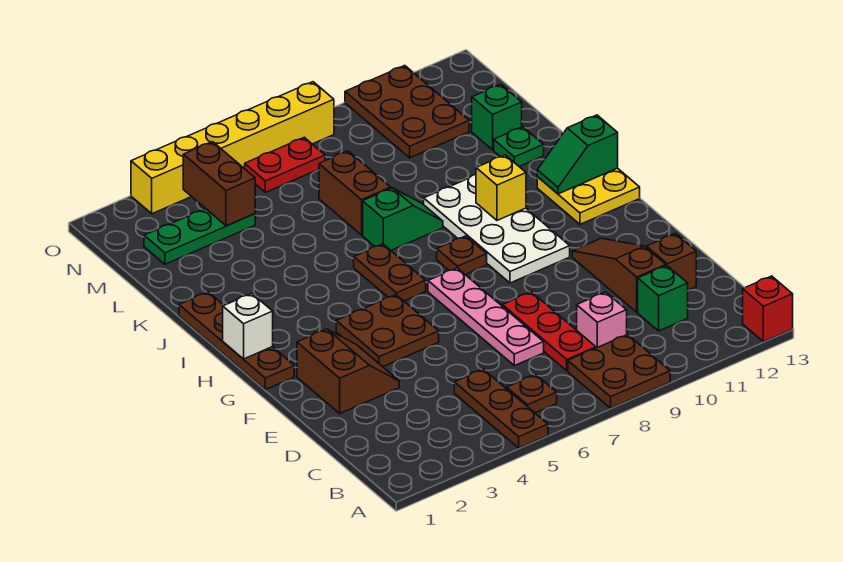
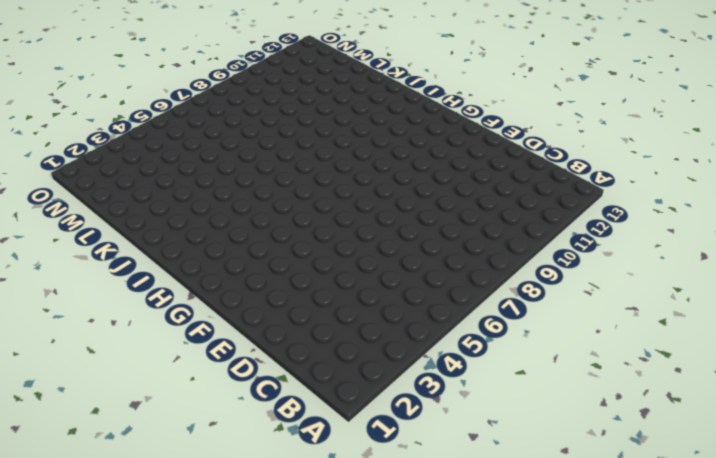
none -> brown 1x3 plate [454,369,548,448]
none -> brown 2x2 plate [568,335,670,408]
none -> red 1x1 brick [743,276,793,342]

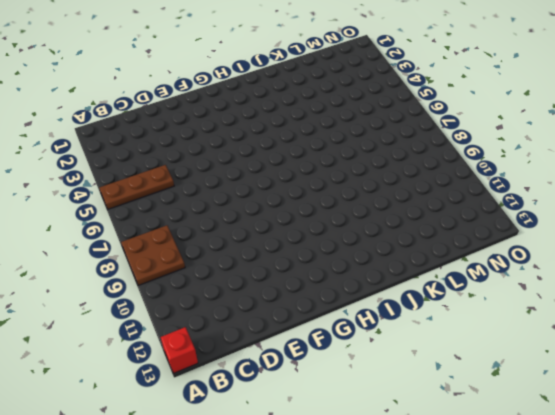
none -> brown 1x1 plate [507,375,557,413]
none -> red 1x3 plate [502,292,596,371]
none -> pink 1x1 brick [577,292,627,348]

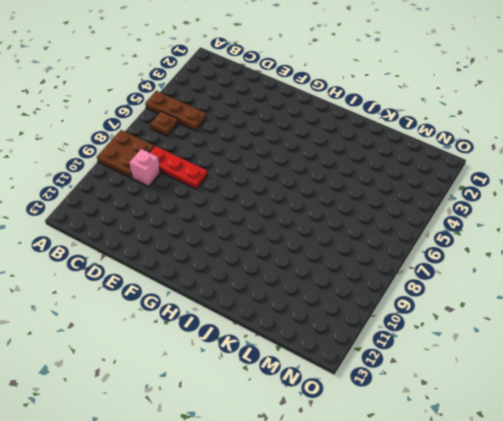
none -> red 1x1 brick [743,276,793,342]
none -> green 1x1 brick [638,266,688,331]
none -> pink 1x4 plate [428,268,544,366]

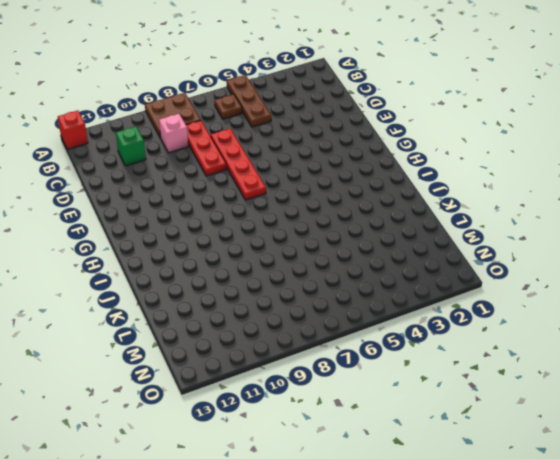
red 1x4 plate [211,129,266,200] -> pink 1x4 plate [428,268,544,366]
none -> brown 1x3 slope [572,238,666,312]
none -> brown 1x1 brick [647,234,696,290]
none -> brown 2x2 slope [297,329,399,413]

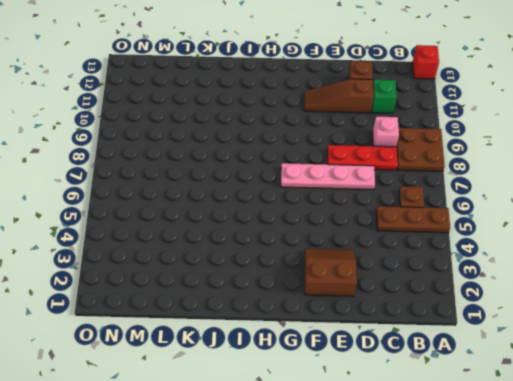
none -> brown 2x2 plate [336,295,439,367]
none -> brown 1x4 plate [179,292,294,390]
none -> white 2x4 plate [424,175,570,283]

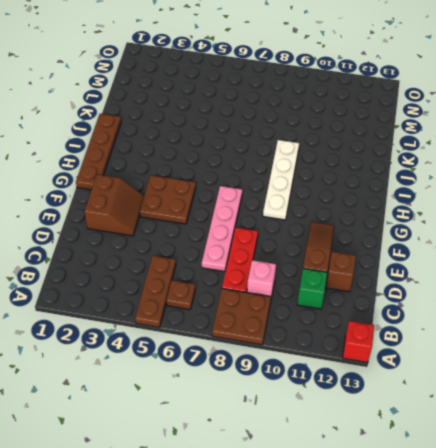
white 1x4 plate [263,140,299,220] -> white 2x4 plate [424,175,570,283]
none -> brown 1x2 plate [354,244,426,301]
none -> brown 1x1 plate [437,236,487,274]
none -> yellow 2x2 plate [537,168,640,224]

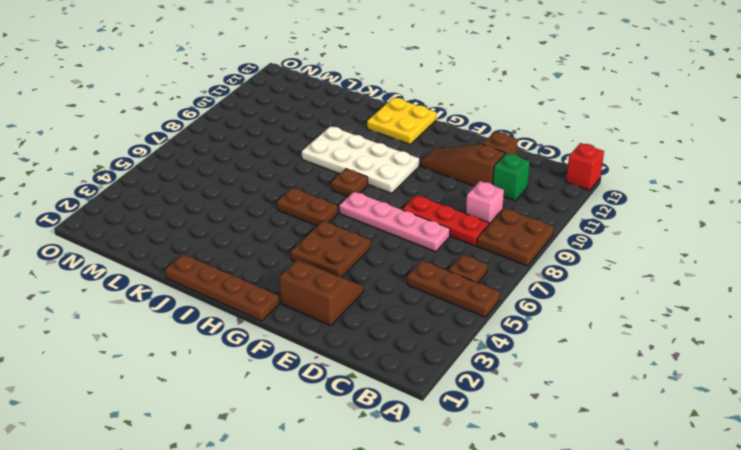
none -> green 1x2 slope [363,188,443,250]
none -> brown 1x2 brick [319,151,391,235]
none -> green 1x1 plate [494,127,544,166]

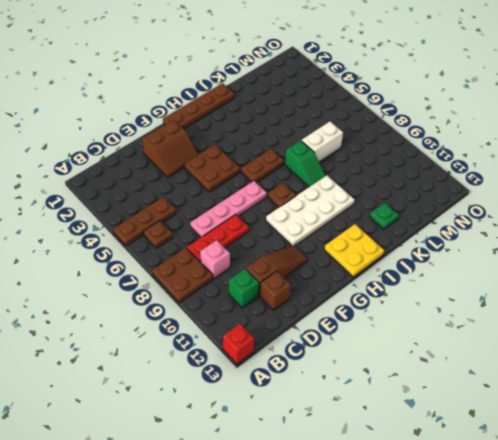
white 1x2 brick [301,121,343,162] -> brown 1x2 brick [319,151,391,235]
none -> green 1x1 brick [472,84,522,150]
none -> green 1x3 plate [144,209,255,264]
none -> brown 2x3 plate [345,66,469,158]

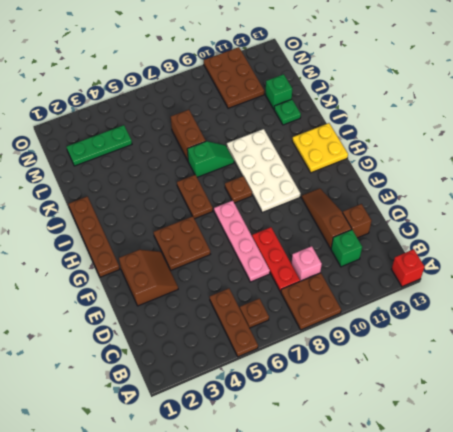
none -> red 1x2 plate [245,137,325,192]
none -> yellow 1x6 brick [131,82,334,214]
none -> white 1x1 brick [223,294,273,359]

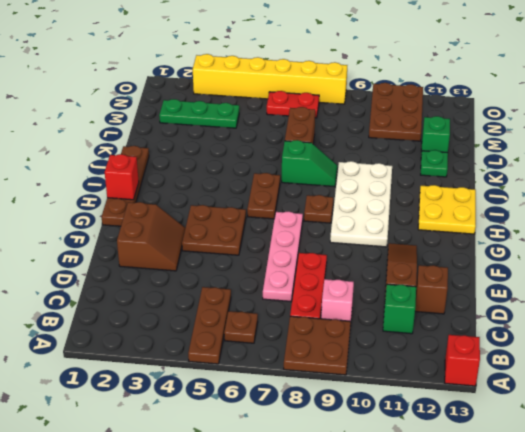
red 1x1 brick [105,154,139,200] -> white 1x1 brick [223,294,273,359]
none -> yellow 1x1 brick [476,155,526,220]
none -> green 1x2 slope [537,115,618,194]
none -> brown 1x2 brick [183,142,255,226]

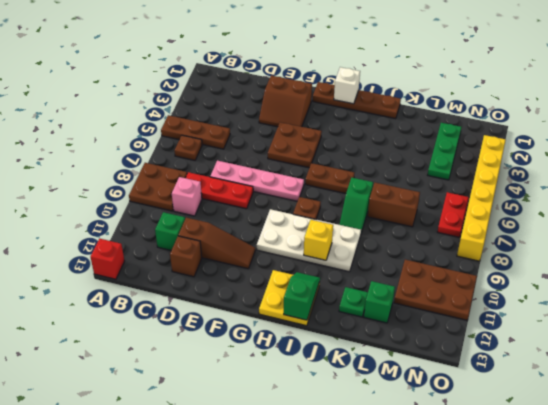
none -> brown 1x2 brick [183,142,255,226]

